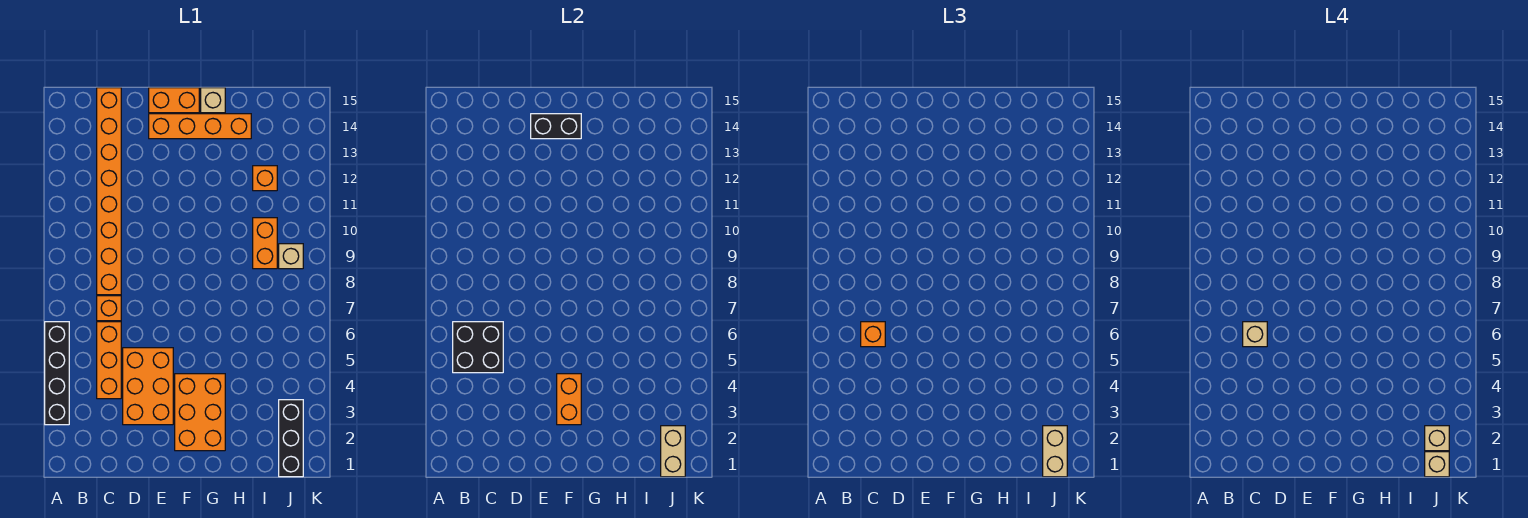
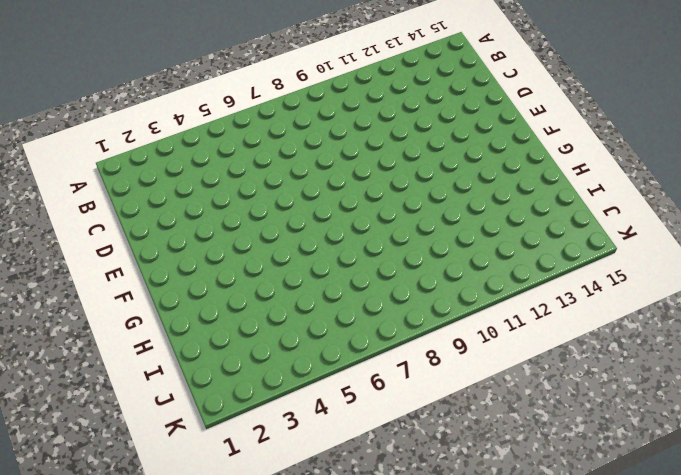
none -> black 1x4 brick [45,322,69,425]
none -> orange 1x3 brick [97,322,121,399]
none -> orange 1x1 brick [97,296,121,321]

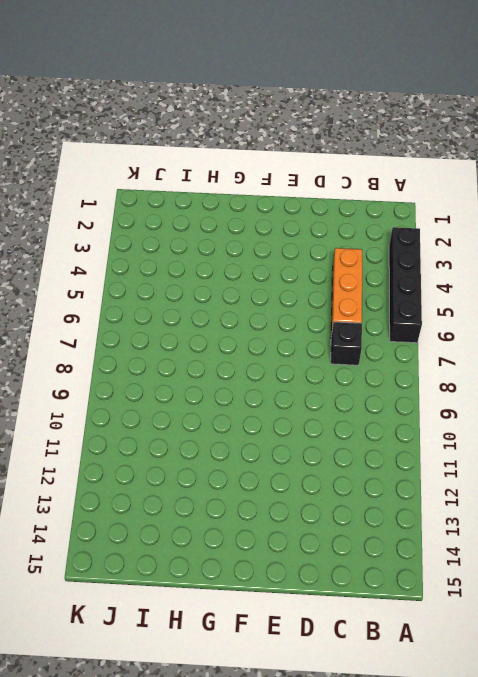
black 1x1 brick [331,322,362,365] -> orange 1x1 brick [97,296,121,321]
none -> orange 1x8 brick [97,88,121,295]
none -> orange 2x3 brick [123,348,173,425]
none -> orange 1x4 brick [149,114,251,139]

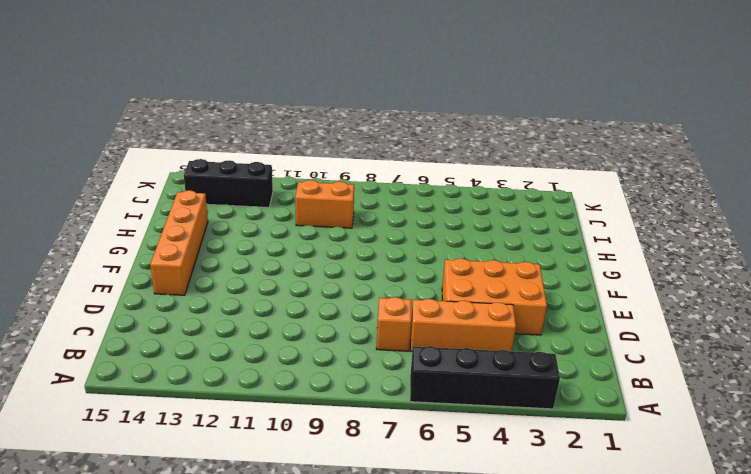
black 1x3 brick [184,159,273,208] -> black 1x3 brick moved to [279,400,303,477]
none -> orange 1x8 brick [97,88,121,295]
none -> orange 1x2 brick [149,88,199,113]
none -> orange 2x3 brick [175,374,225,451]

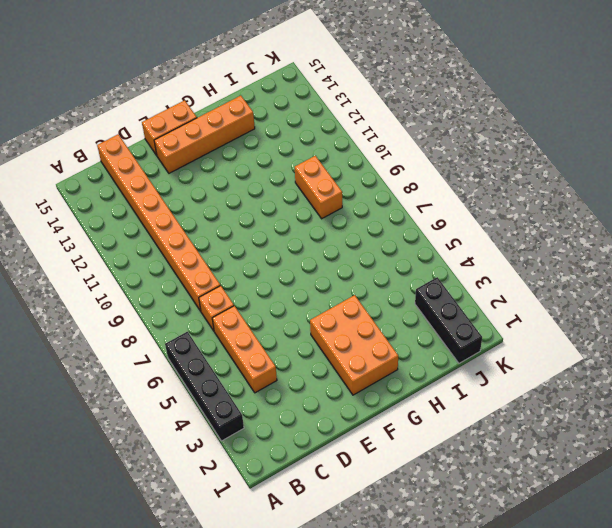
none -> orange 2x3 brick [123,348,173,425]
none -> tan 1x1 brick [201,88,225,113]
none -> orange 1x1 brick [253,166,277,191]

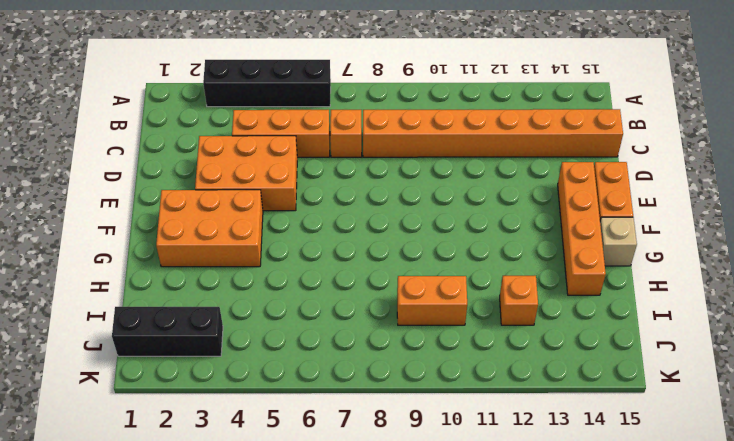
none -> tan 1x1 brick [279,244,303,269]
none -> black 2x2 brick [453,322,503,373]
none -> black 1x2 brick [531,114,581,139]

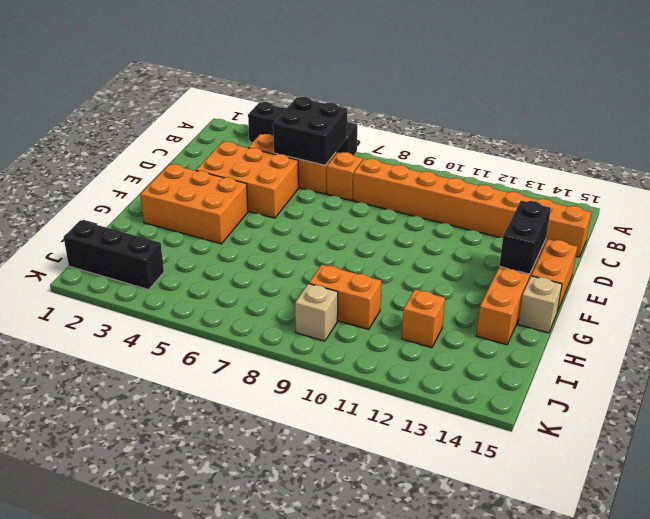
none -> orange 1x2 brick [557,374,581,425]
none -> tan 1x2 brick [661,426,685,477]
none -> orange 1x1 brick [861,322,885,347]

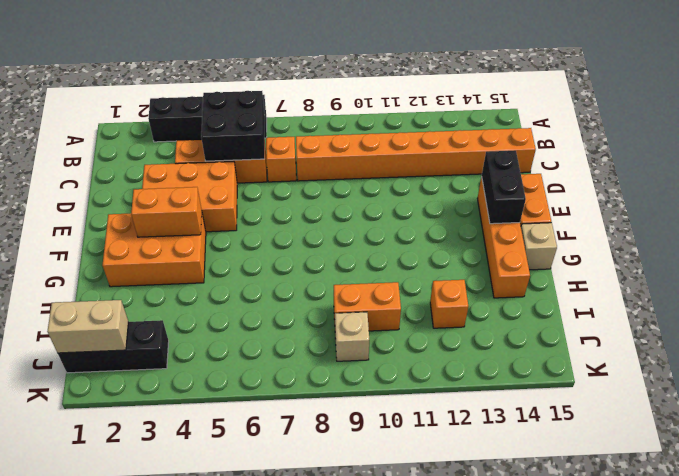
none -> orange 1x1 brick [861,322,885,347]
none -> tan 1x2 brick [1043,426,1067,477]
none -> tan 1x1 brick [1243,322,1267,347]

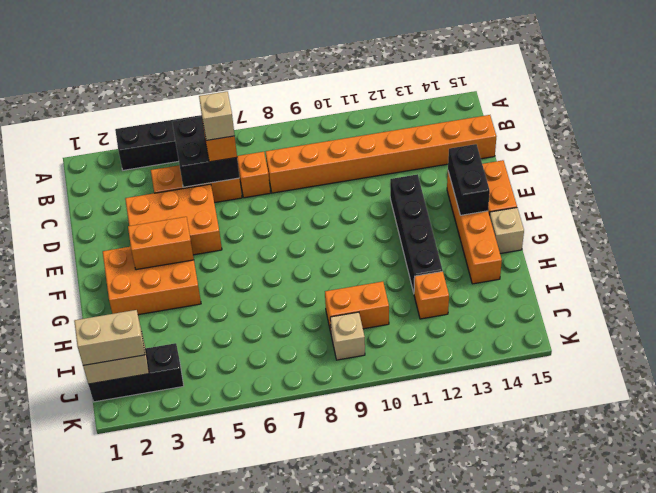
black 1x4 brick [390,174,443,292] -> none
none -> tan 1x1 brick [1425,452,1449,477]
none -> tan 1x1 brick [1425,426,1449,451]

